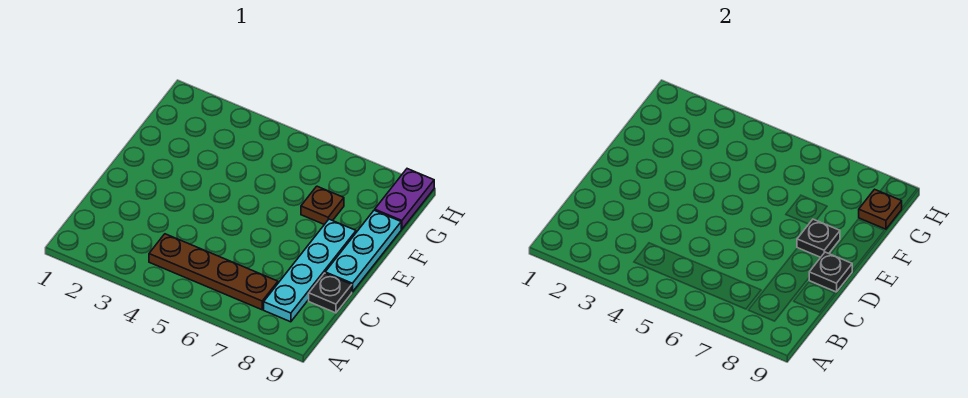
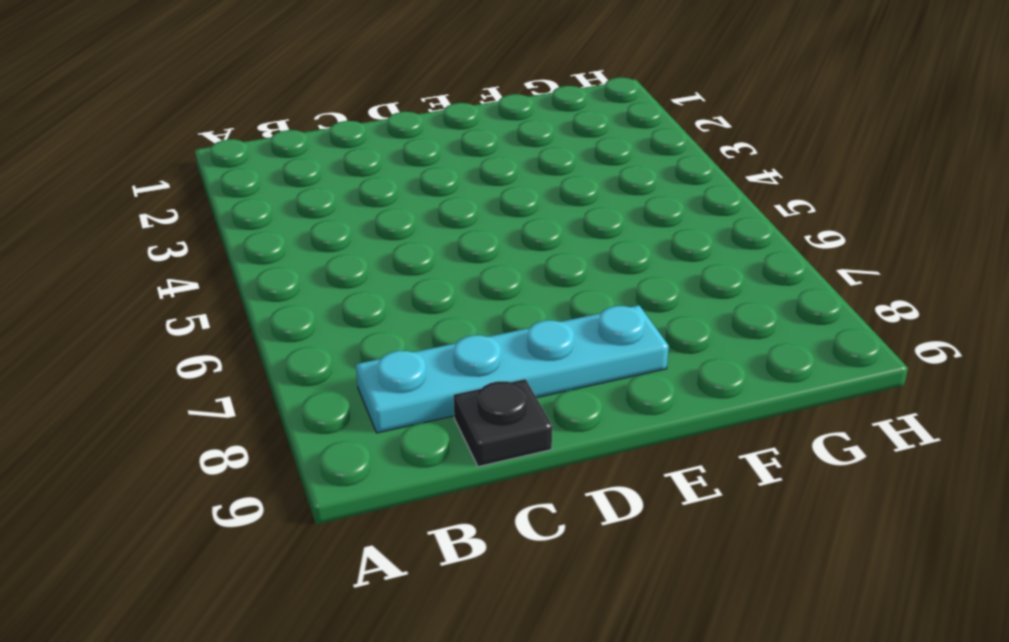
none -> brown 1x4 plate [149,234,278,310]
none -> cyan 1x3 plate [325,210,401,292]

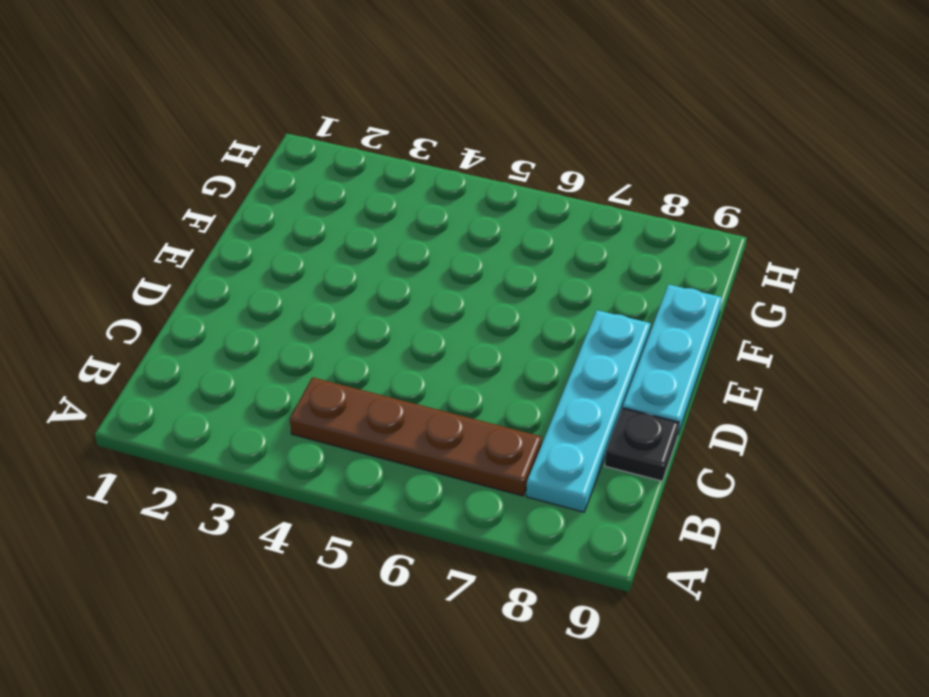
none -> brown 1x1 plate [301,186,344,225]
none -> purple 1x2 plate [375,169,434,229]

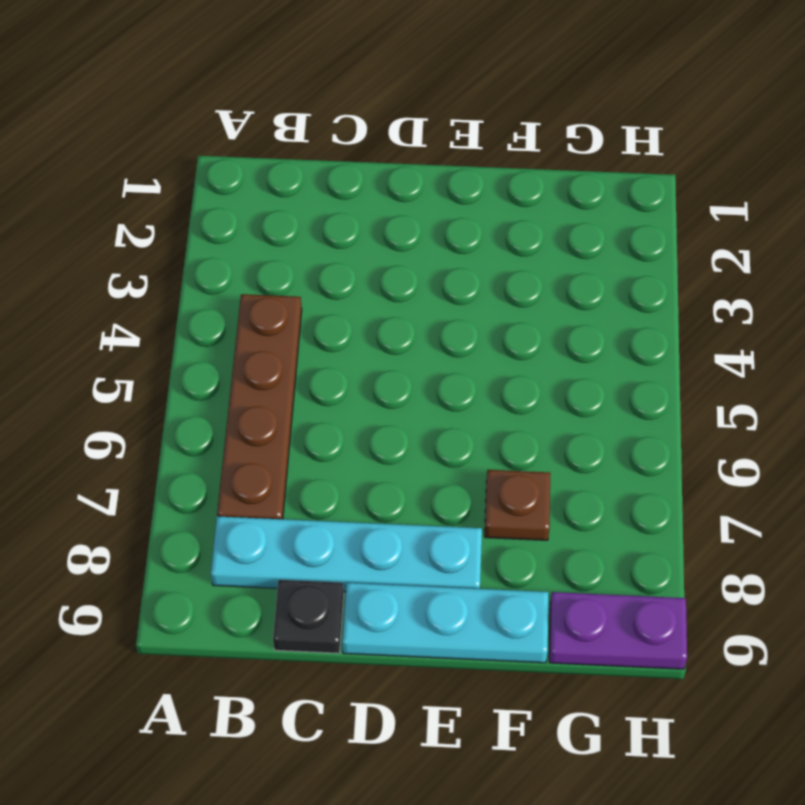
none -> black 1x1 plate [809,252,852,292]
none -> black 1x1 plate [797,219,840,257]

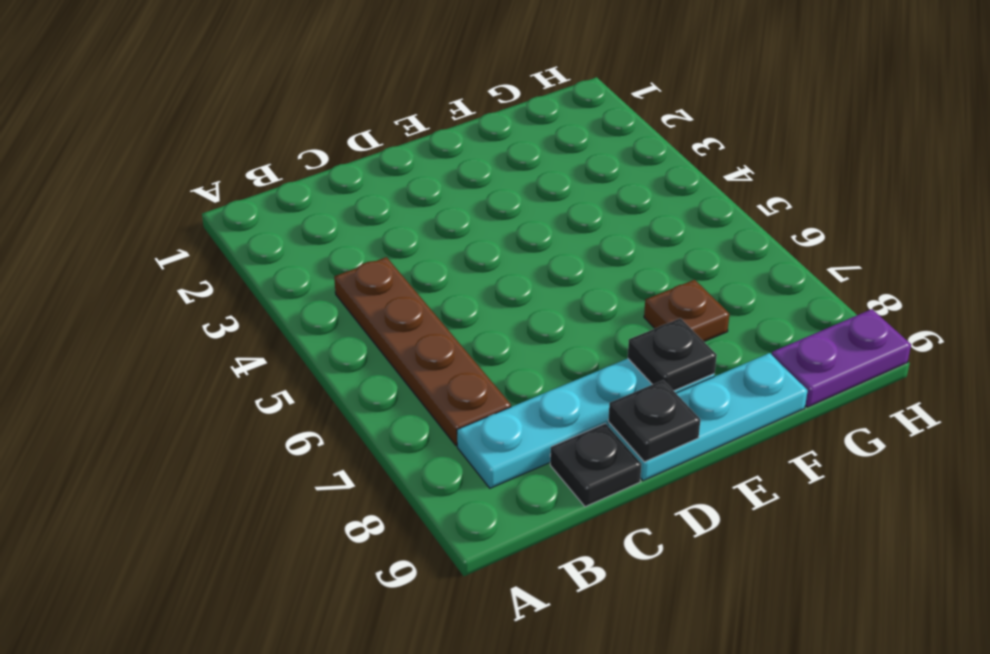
none -> brown 1x1 plate [859,189,902,229]

